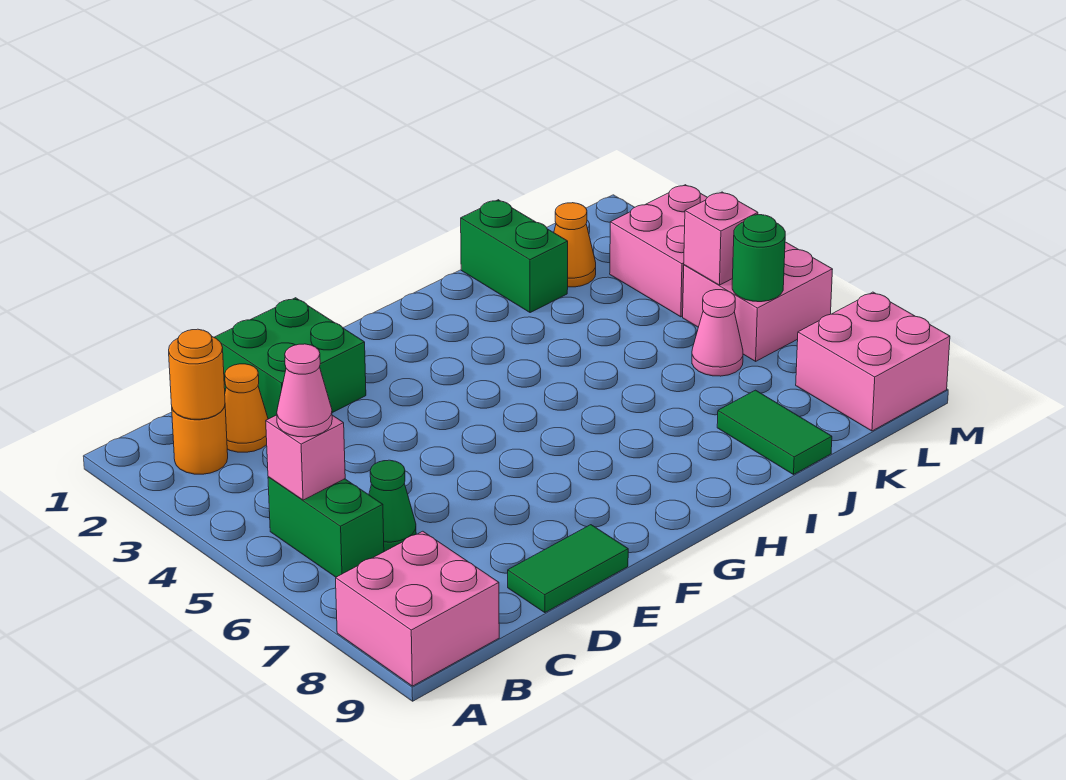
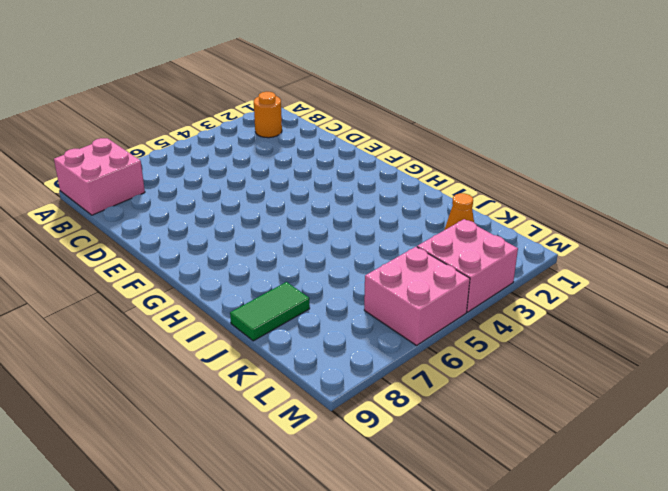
none -> green 1x2 brick [268,477,384,577]
none -> orange 1x1 cone [225,364,268,452]
none -> green 1x1 cone [369,460,416,551]

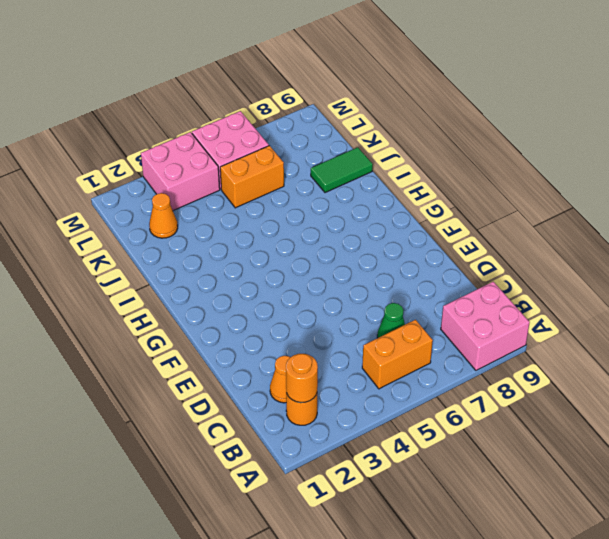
orange 1x2 brick [362,320,433,389] -> green 1x2 brick [268,477,384,577]
orange 1x2 brick [220,146,284,208] -> pink 1x1 cone [692,290,743,376]
none -> green 2x2 brick [214,298,366,419]
none -> green 1x2 tile [508,525,628,613]
none -> green 1x2 brick [461,200,568,313]

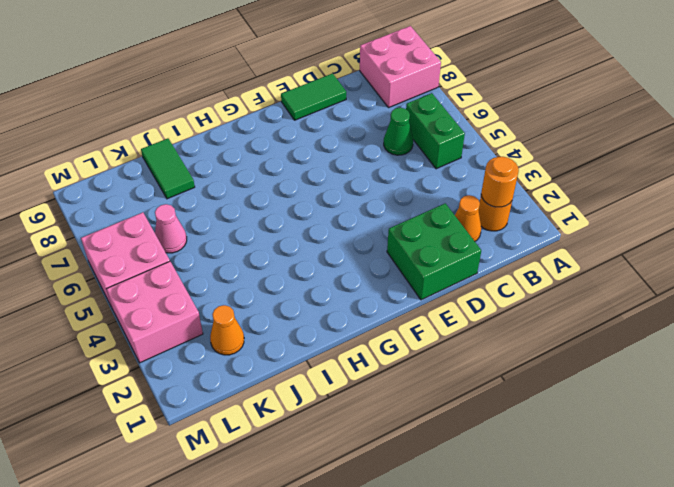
none -> green 1x2 brick [461,200,568,313]
none -> pink 2x2 brick [796,292,950,431]
none -> pink 1x1 brick [266,415,345,500]

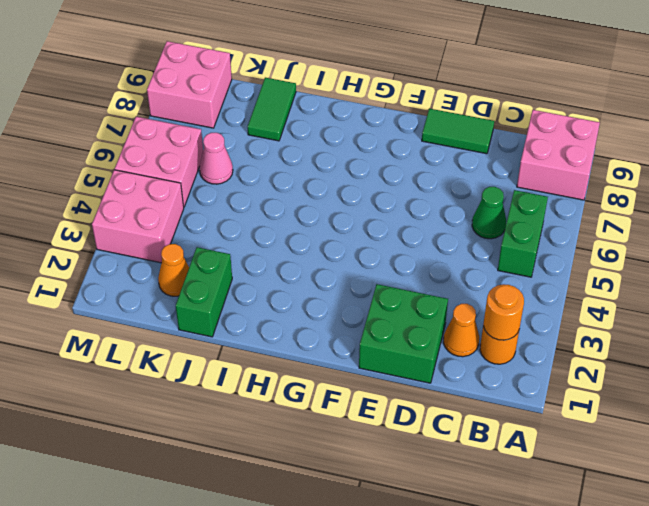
none -> pink 1x1 brick [266,415,345,500]
none -> pink 1x1 brick [684,192,758,285]
none -> green 1x1 round brick [732,215,785,302]

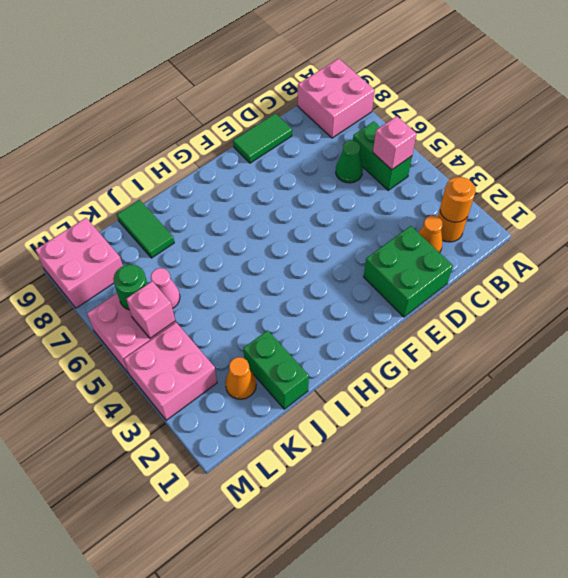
none -> pink 1x1 cone [277,344,332,437]

